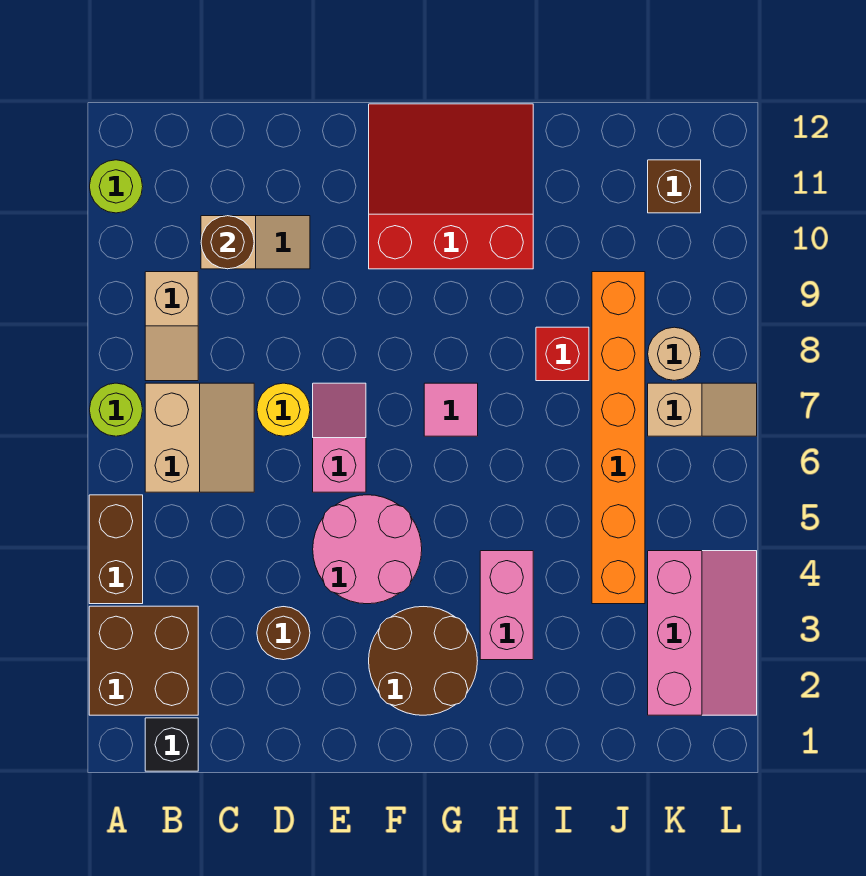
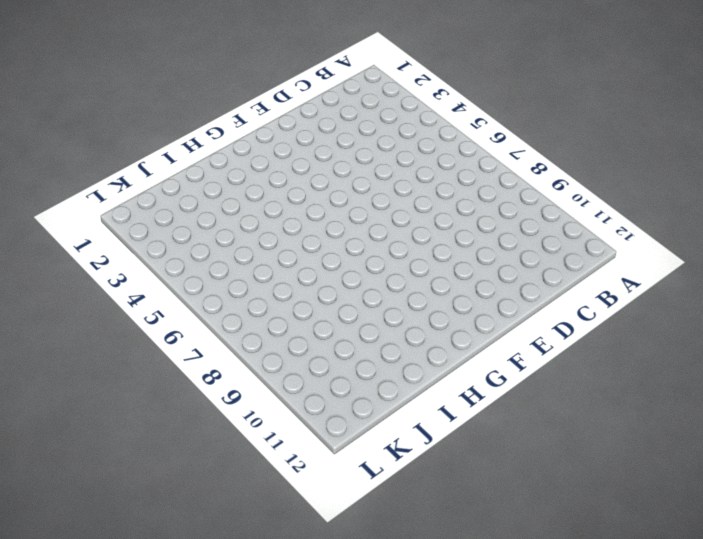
none -> brown 2x2 brick [89,606,198,715]
none -> brown 1x2 brick [89,495,143,604]
none -> lime 1x1 round brick [89,383,143,436]

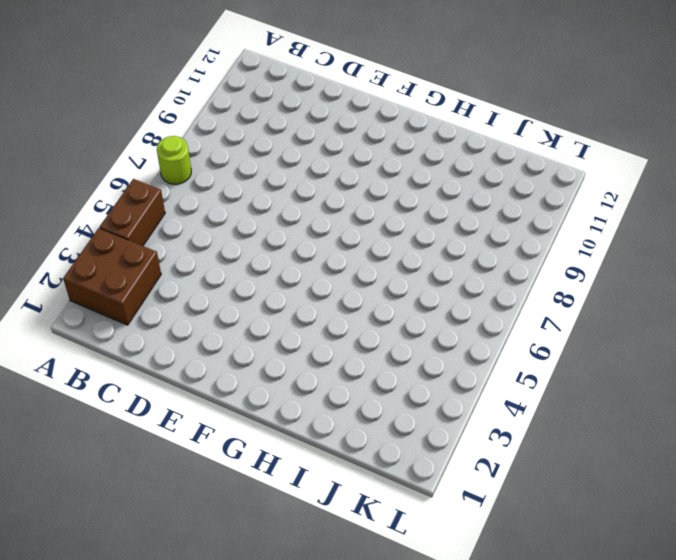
none -> lime 1x1 round brick [90,160,143,213]
none -> black 1x1 brick [145,718,198,771]
none -> tan 2x2 slope [145,383,254,492]

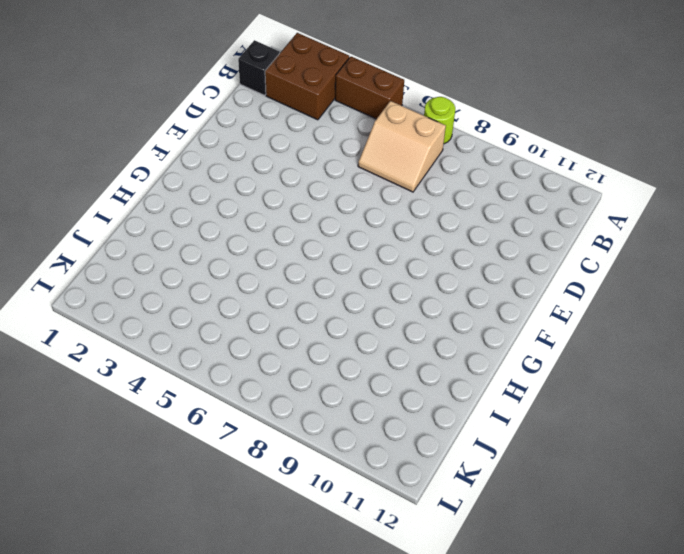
none -> lime 1x1 round brick [90,160,143,213]
none -> tan 1x2 slope [145,272,198,381]
none -> tan 1x2 slope [201,216,310,269]

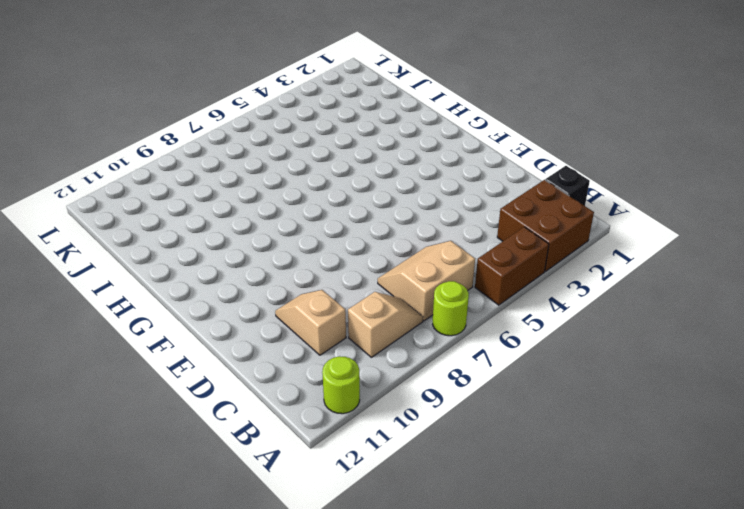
none -> brown 1x1 round brick [257,607,310,660]
none -> yellow 1x1 round brick [257,383,310,436]
none -> pink 2x2 round brick [313,495,422,604]

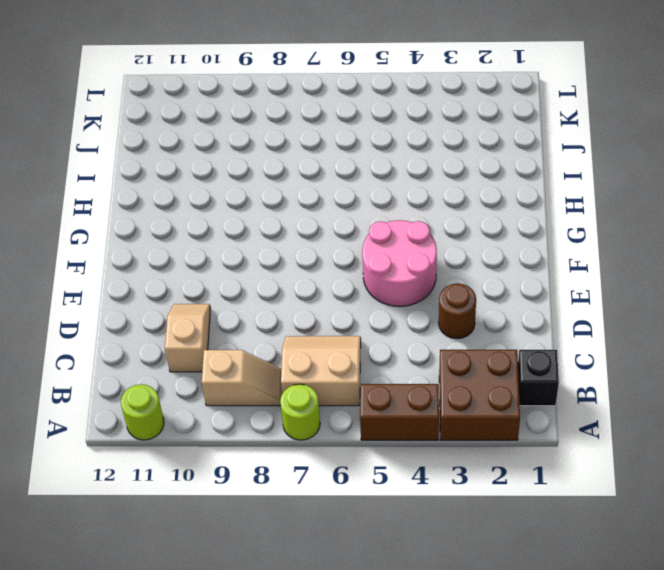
none -> yellow 1x1 round brick [257,383,310,436]
none -> pink 1x2 slope [313,383,366,492]
none -> brown 2x2 round brick [369,607,477,715]

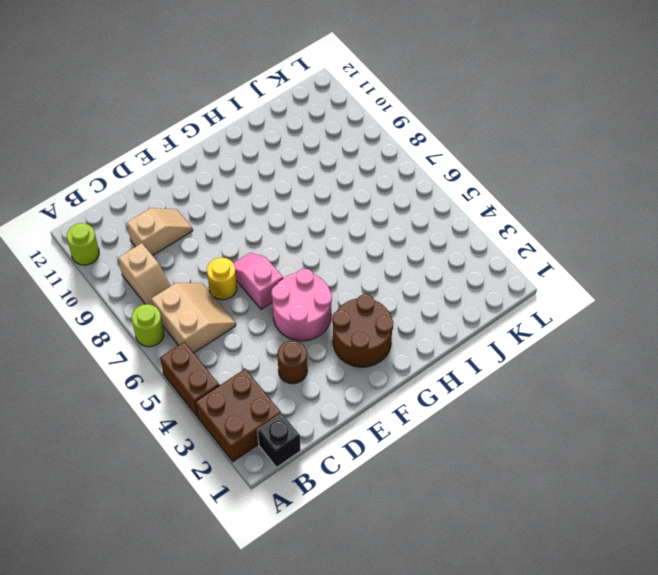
none -> red 3x3 slope [369,104,533,269]
none -> pink 1x1 tile [424,383,478,436]
none -> pink 1x2 brick [480,551,533,660]

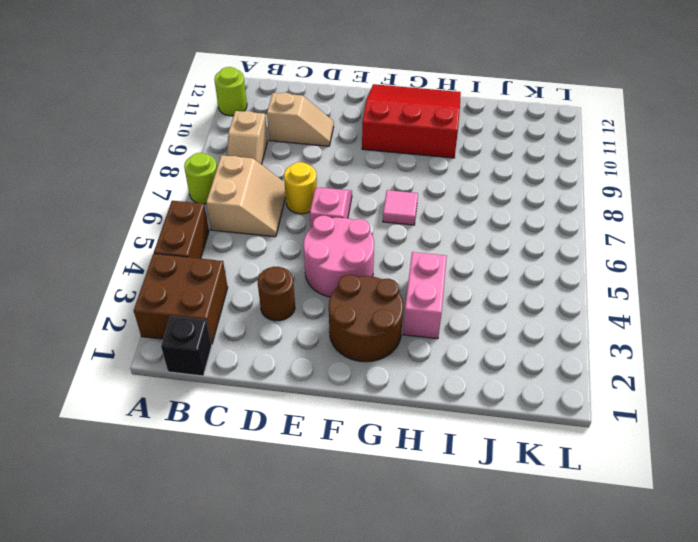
none -> red 1x1 brick [536,327,589,381]
none -> orange 1x6 brick [592,272,645,604]
none -> pink 2x3 slope [648,551,757,715]

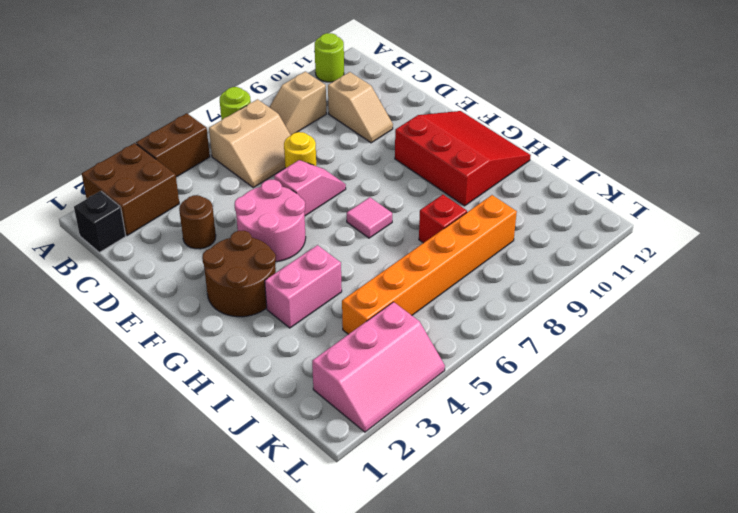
none -> tan 1x2 slope [648,383,757,436]
none -> tan 1x1 round brick [648,327,701,380]
none -> brown 1x1 brick [648,160,701,213]

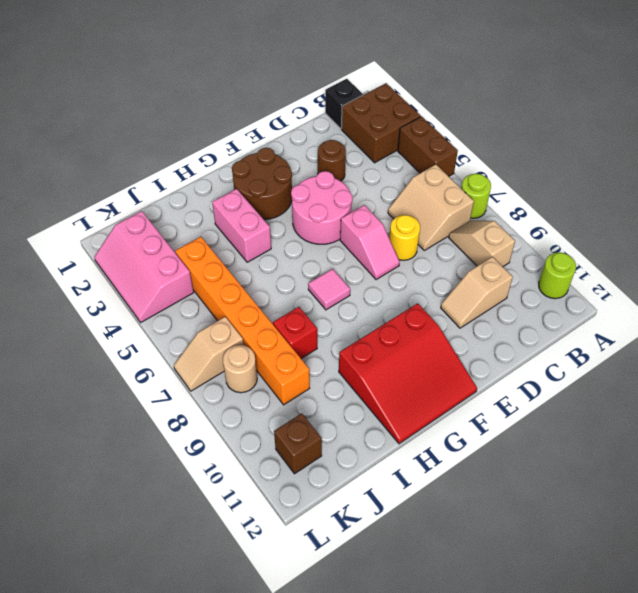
none -> brown 1x1 round brick [201,216,254,269]

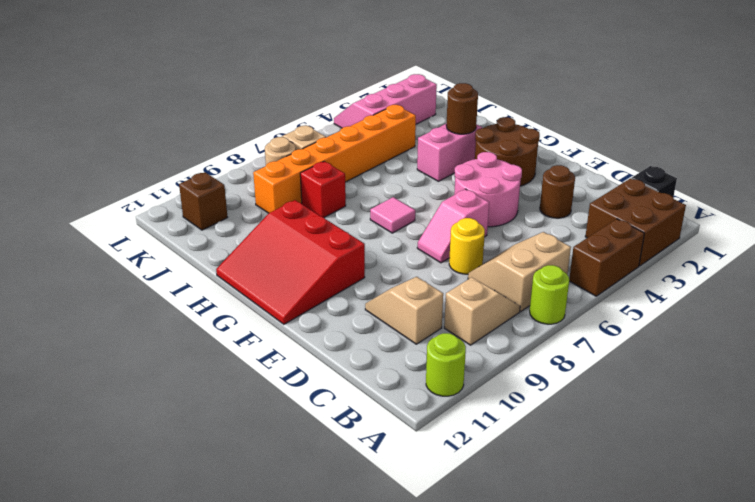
brown 1x1 round brick [446,83,478,134] -> brown 1x1 round brick moved to [201,216,254,269]

